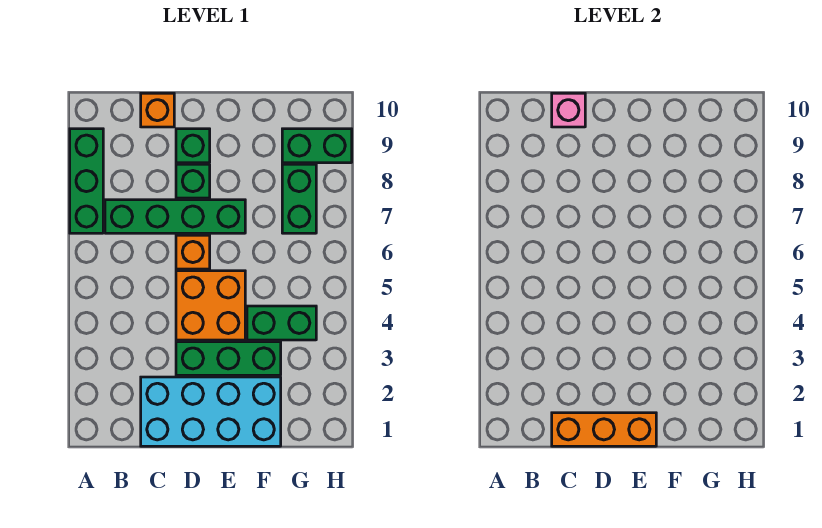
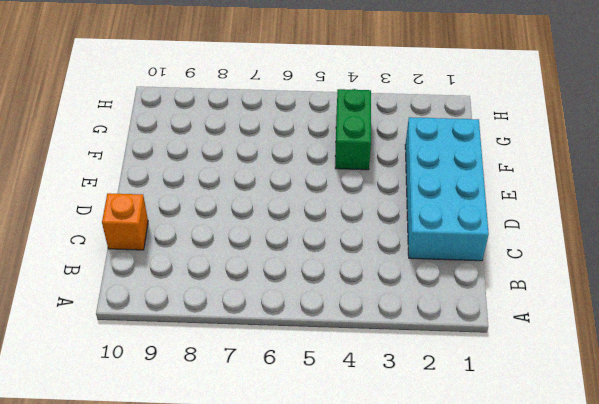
none -> green 1x3 brick [70,129,103,233]
none -> green 1x4 brick [105,200,245,233]
none -> green 1x3 brick [176,342,281,375]

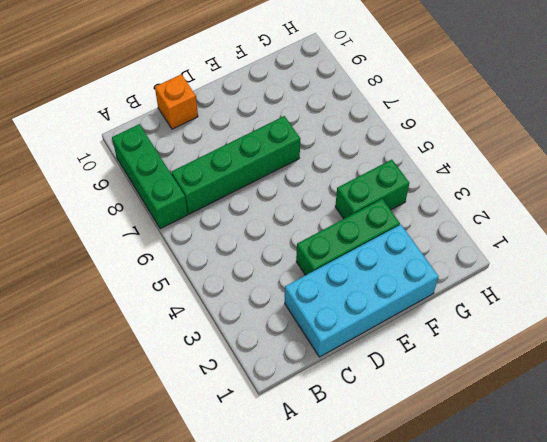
none -> orange 2x2 brick [176,271,245,340]
none -> orange 1x1 brick [176,235,210,269]
none -> green 1x1 brick [176,164,210,198]

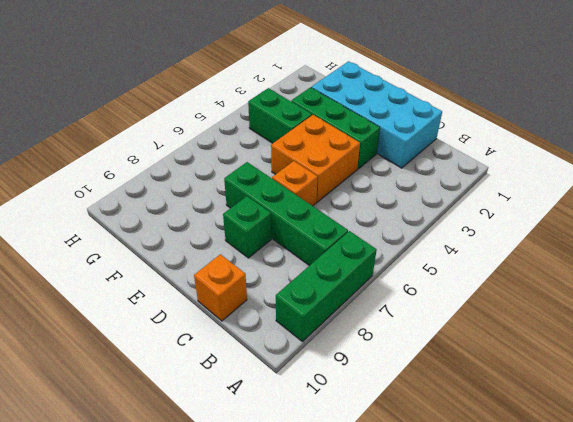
none -> green 1x1 brick [176,129,210,163]
none -> green 1x2 brick [282,164,316,233]
none -> green 1x2 brick [282,129,352,163]

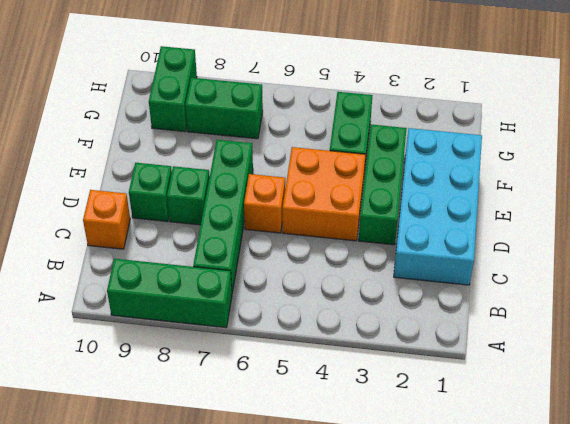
none -> orange 1x3 brick [552,413,656,446]
none -> pink 1x1 brick [552,93,585,127]

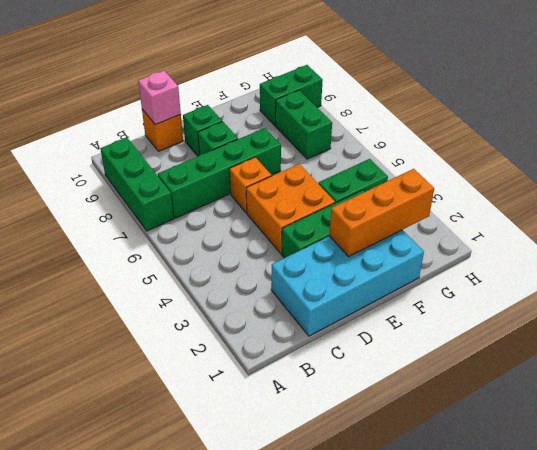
orange 1x3 brick [329,169,434,257] -> orange 1x3 brick moved to [552,413,656,446]

